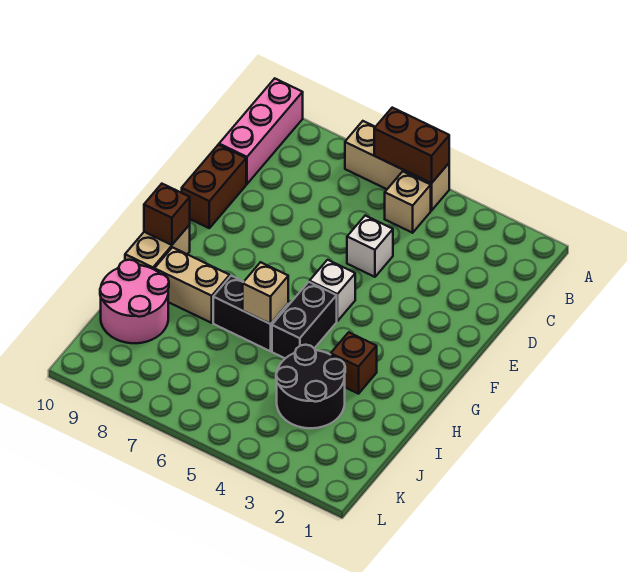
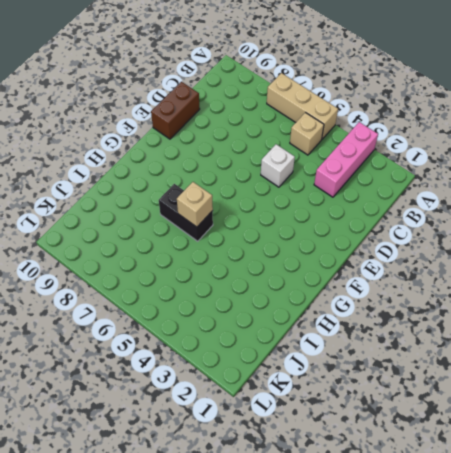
pink 1x3 brick [314,122,378,197] -> pink 1x3 brick moved to [219,79,303,184]
none -> white 1x1 brick [310,260,355,321]
none -> black 1x2 brick [272,282,337,358]
none -> tan 1x2 brick [125,225,190,269]

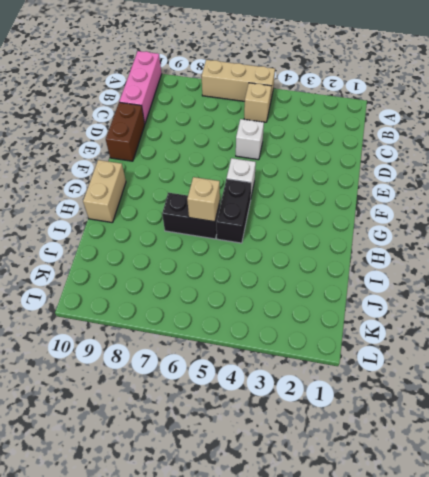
none -> brown 1x1 brick [331,332,377,394]
none -> tan 1x2 brick [154,247,230,323]
none -> black 2x2 round brick [276,345,345,428]

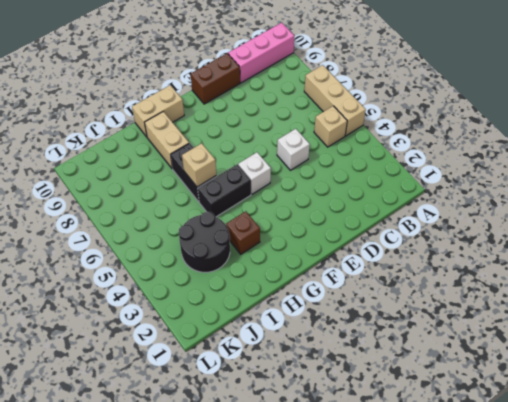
none -> pink 2x2 round brick [100,260,169,343]
none -> brown 1x2 brick [374,108,449,183]
none -> brown 1x1 brick [144,184,190,245]

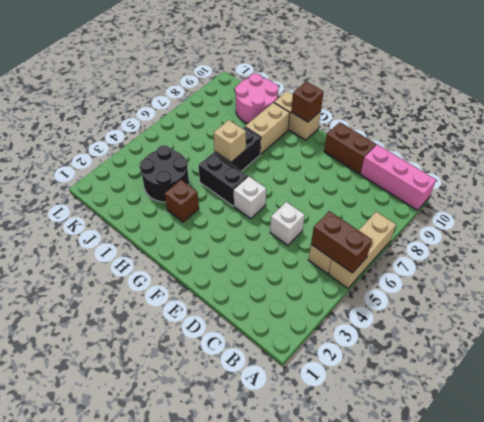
brown 1x2 brick [311,211,372,273] -> brown 1x2 brick turned to [374,108,449,183]

